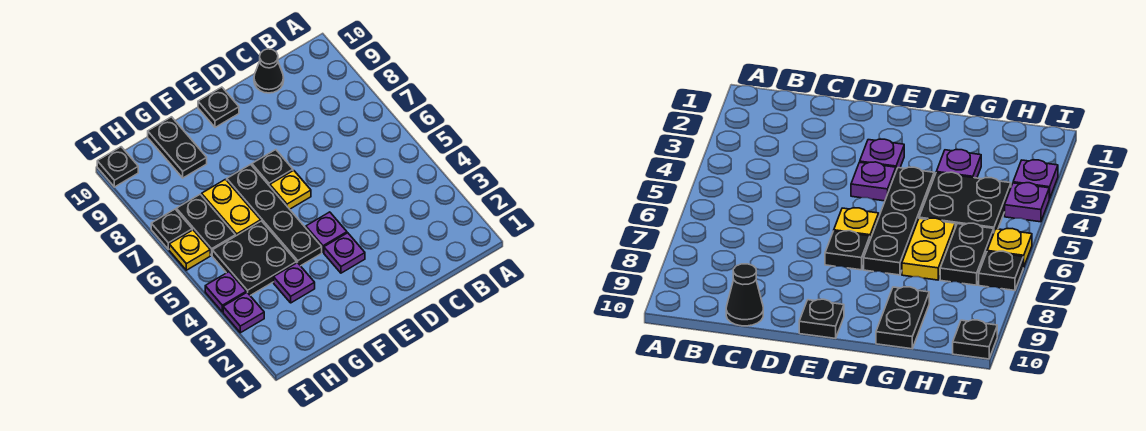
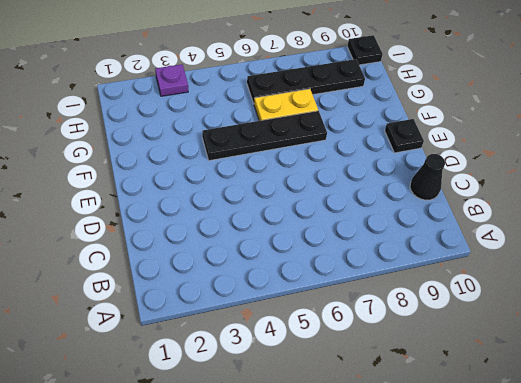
black 1x4 plate [247,59,365,103] -> black 1x2 plate [176,194,235,255]
none -> purple 1x1 plate [324,233,365,273]
none -> purple 1x1 plate [306,212,347,252]
none -> yellow 1x1 plate [270,170,311,209]

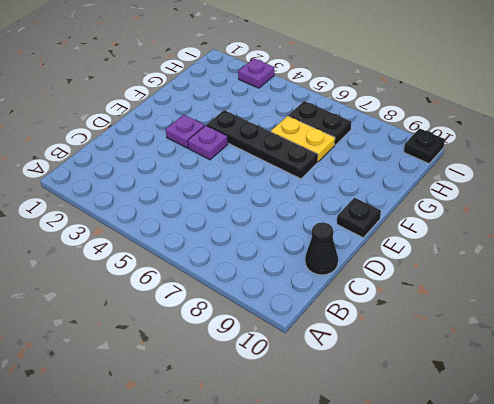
none -> yellow 1x1 plate [270,170,311,209]
none -> black 1x1 plate [252,150,293,186]
none -> purple 1x1 plate [274,262,315,303]

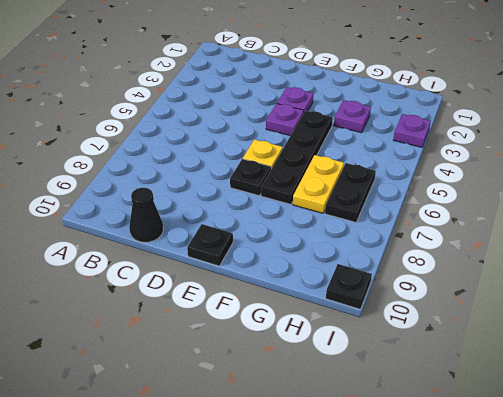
none -> black 2x2 plate [212,221,297,296]
none -> black 1x2 plate [148,117,207,178]
none -> purple 1x1 plate [205,272,246,312]

